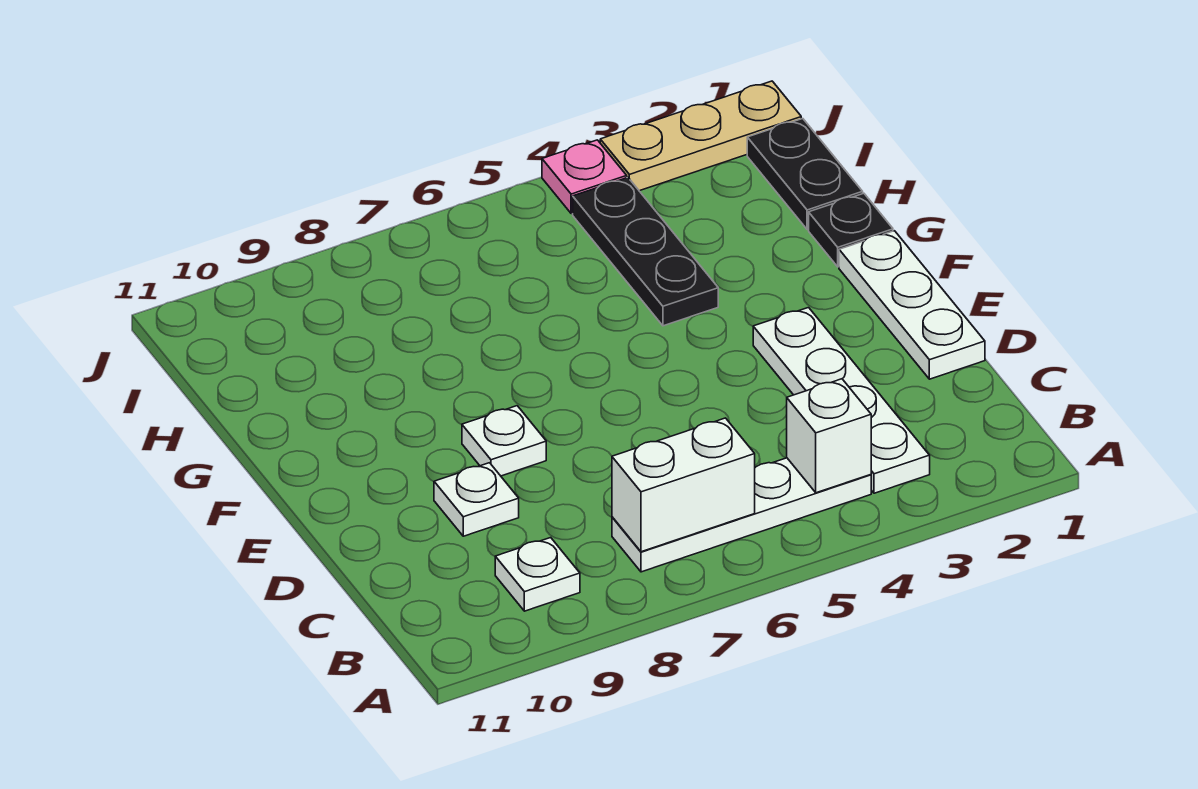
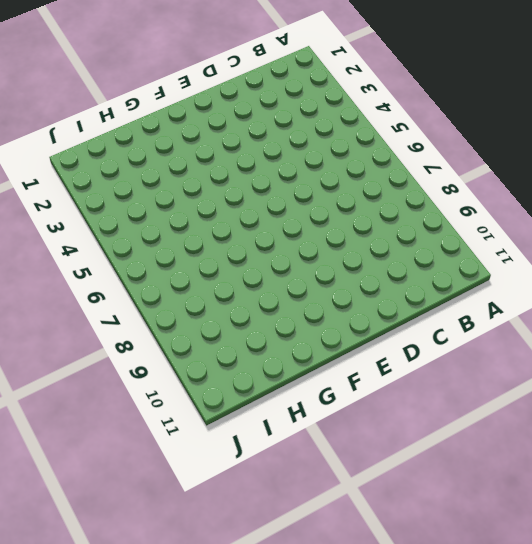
none -> white 1x4 plate [753,308,930,493]
none -> white 1x4 plate [612,458,871,572]
none -> white 1x1 plate [495,538,580,611]

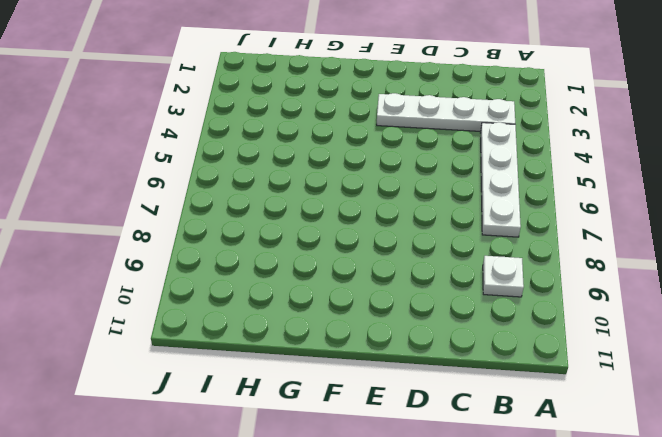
none -> white 1x3 plate [839,231,985,379]
none -> white 1x1 plate [434,463,519,536]
none -> white 1x1 plate [462,406,546,476]

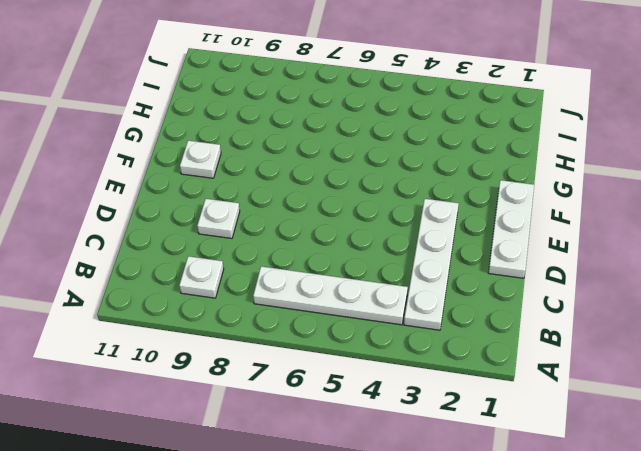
white 1x1 plate [180,141,221,178] -> white 1x1 plate moved to [462,406,546,476]
none -> black 1x1 plate [809,193,893,267]
none -> black 1x3 plate [573,177,718,326]
none -> black 1x2 plate [747,119,863,230]

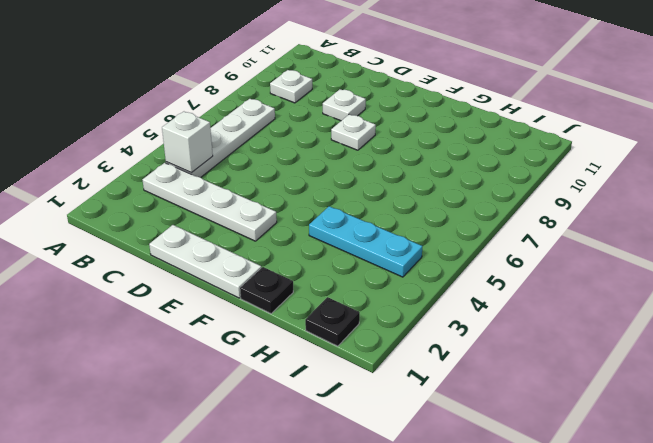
cyan 1x3 plate [309,206,423,277] -> black 1x3 plate [573,177,718,326]
black 1x1 plate [305,297,360,346] -> black 1x2 plate [747,119,863,230]
none -> tan 1x3 plate [600,81,801,191]
none -> pink 1x1 plate [542,140,627,214]
none -> white 1x2 brick [612,418,755,552]

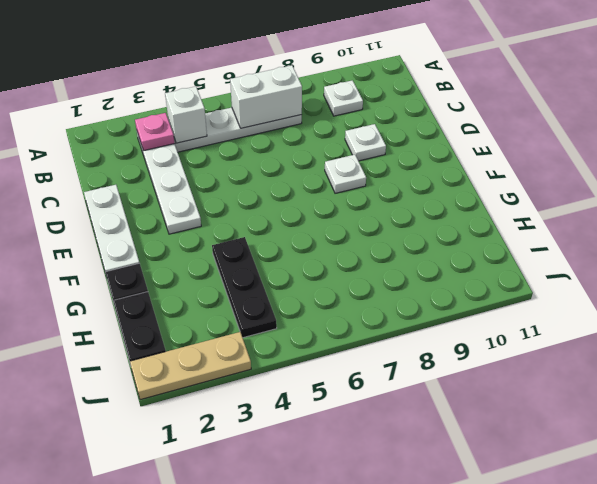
pink 1x1 plate [135,113,175,151] -> pink 1x1 plate moved to [542,140,627,214]

